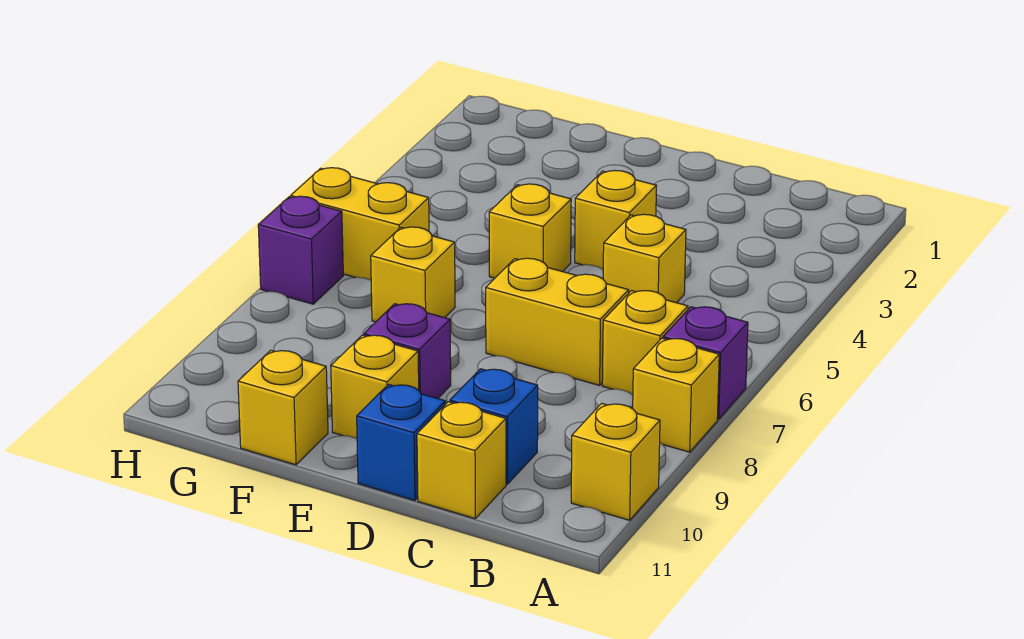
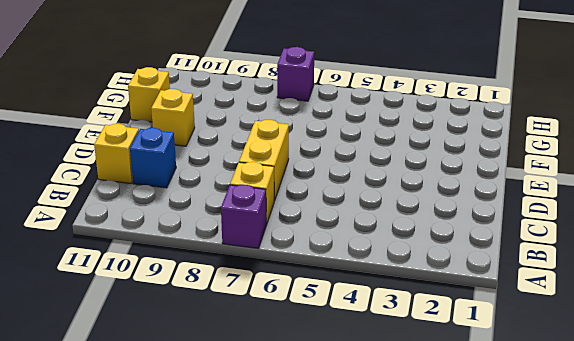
none -> yellow 1x1 brick [633,338,719,452]
none -> yellow 1x1 brick [571,403,660,520]
none -> yellow 1x1 brick [603,214,686,303]

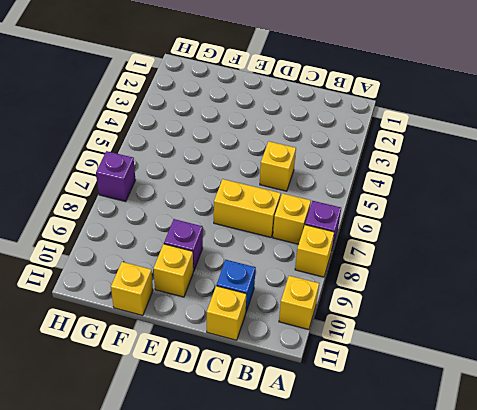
none -> yellow 1x1 brick [575,170,656,269]
none -> blue 1x1 brick [357,384,445,500]
none -> yellow 1x1 brick [489,184,571,278]

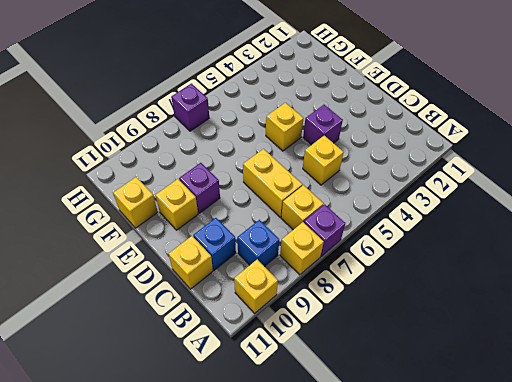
blue 1x1 brick [237,220,279,267] -> blue 1x1 brick moved to [357,384,445,500]
purple 1x1 brick [303,105,343,145] -> yellow 1x1 brick [575,170,656,269]
none -> yellow 1x1 brick [371,227,455,322]
none -> yellow 1x2 brick [291,168,429,280]

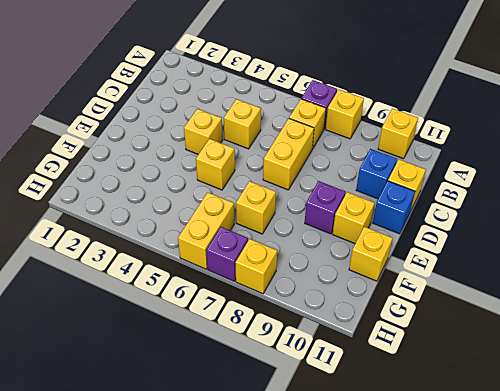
yellow 1x1 brick [235,239,277,294] -> none

